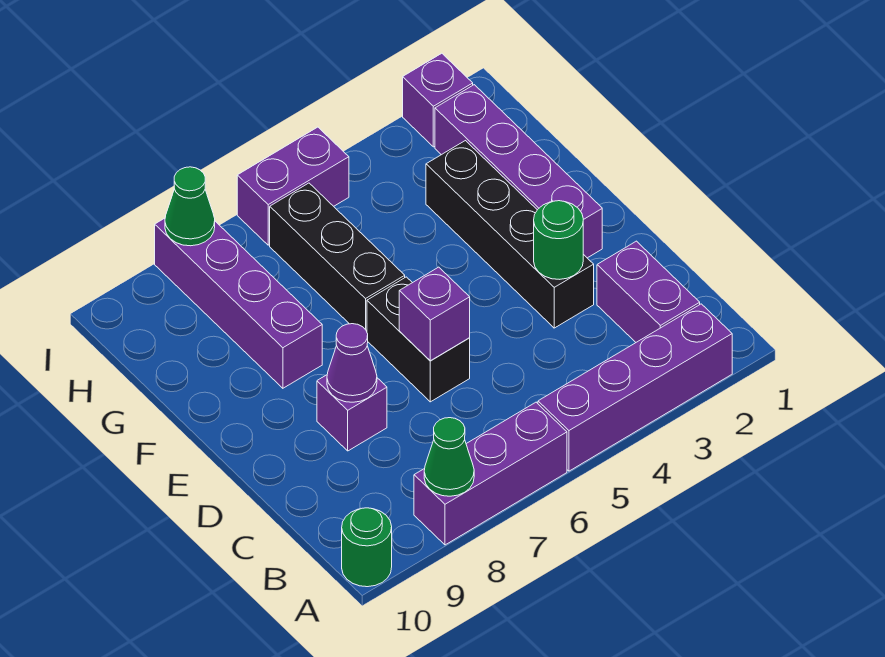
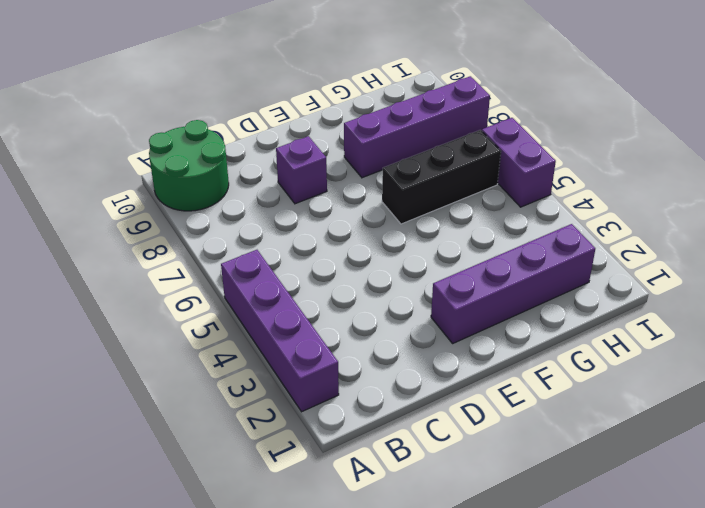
green 2x2 round brick [149,120,229,211] -> green 1x1 round brick [342,508,392,587]
none -> purple 1x3 brick [414,402,567,545]
none -> purple 1x2 brick [597,241,700,342]
none -> black 1x4 brick [426,141,594,328]

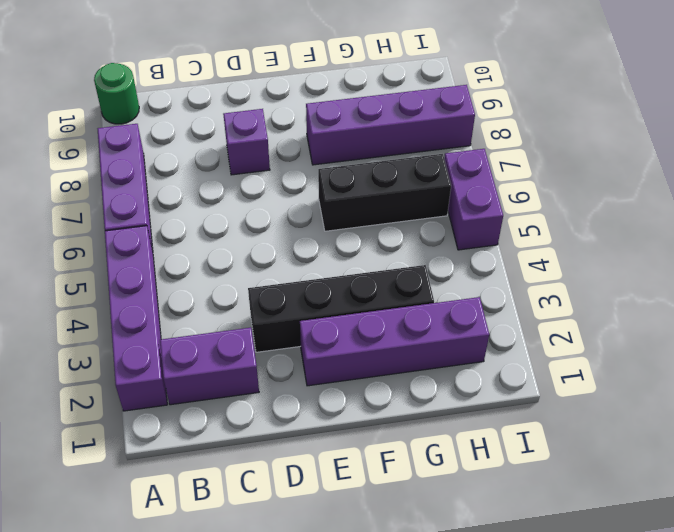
none -> black 1x2 brick [367,277,470,402]
none -> purple 1x1 brick [403,53,473,147]
none -> green 1x1 cone [424,418,474,496]

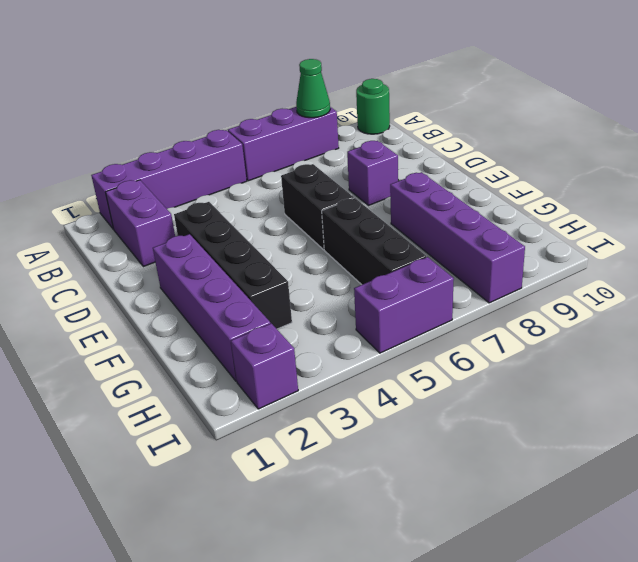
none -> green 1x1 round brick [534,201,583,279]
none -> purple 1x1 brick [399,267,470,361]
none -> purple 1x1 cone [327,324,377,402]

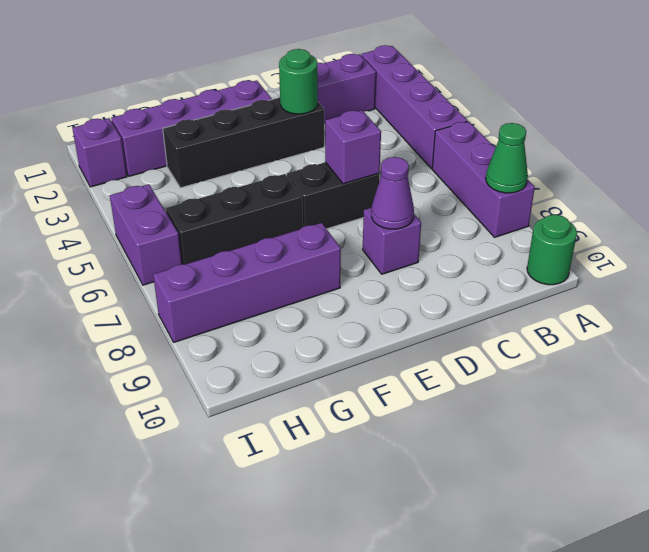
none -> green 1x1 cone [165,167,215,246]

